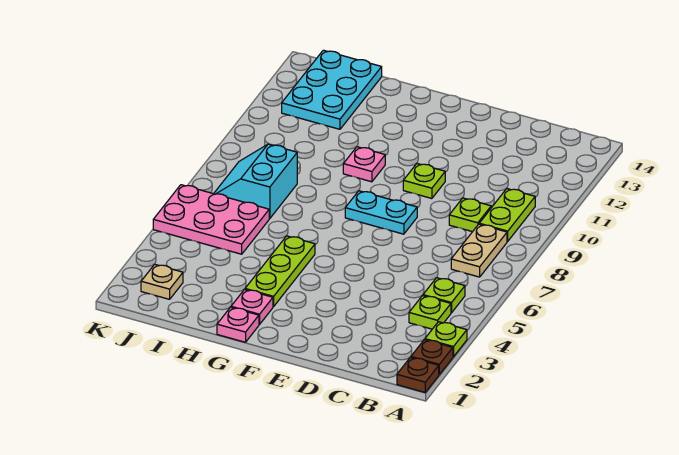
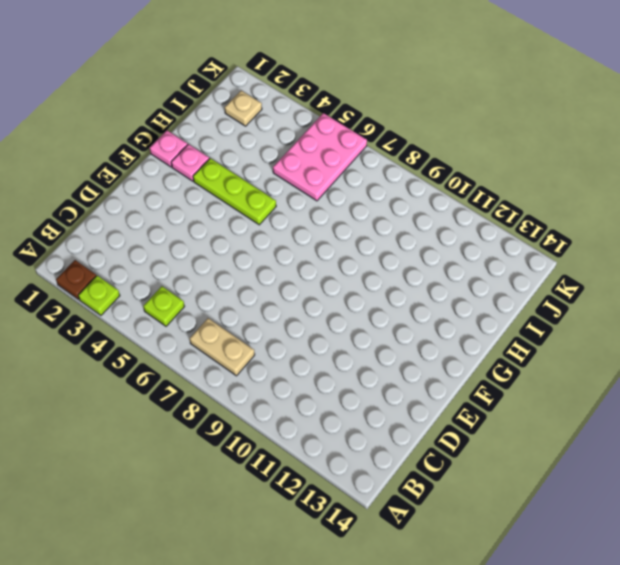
none -> brown 1x1 plate [397,357,439,392]
none -> lime 1x1 plate [409,295,451,329]
none -> lime 1x2 plate [479,189,535,241]

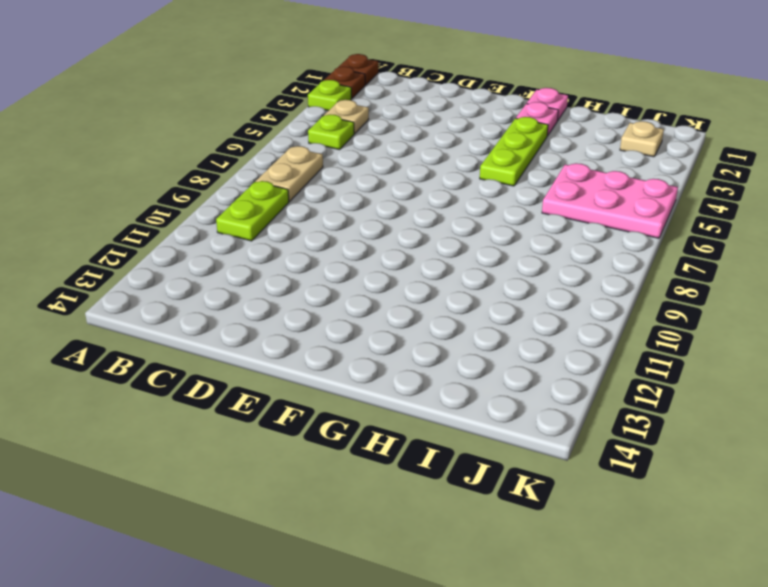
tan 1x1 plate [325,100,369,134] -> lime 1x1 plate [409,295,451,329]
none -> lime 1x1 plate [449,198,491,232]
none -> cyan 1x2 plate [345,191,417,234]
none -> lime 1x1 plate [403,164,445,199]

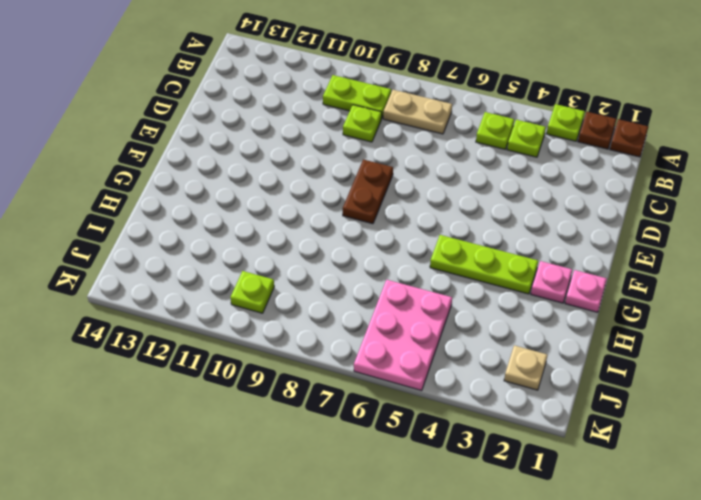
brown 1x2 plate [343,159,393,224] -> cyan 1x2 plate [345,191,417,234]
lime 1x1 plate [230,271,274,313] -> lime 1x1 plate moved to [403,164,445,199]
none -> pink 1x1 plate [343,147,385,182]
none -> cyan 2x2 slope [214,144,297,219]
none -> cyan 2x3 plate [282,50,382,129]

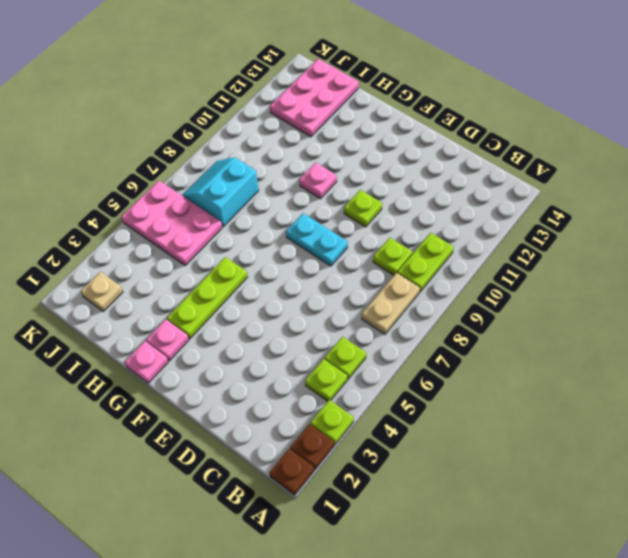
pink 2x3 plate [270,59,359,137] -> cyan 2x3 plate [282,50,382,129]

